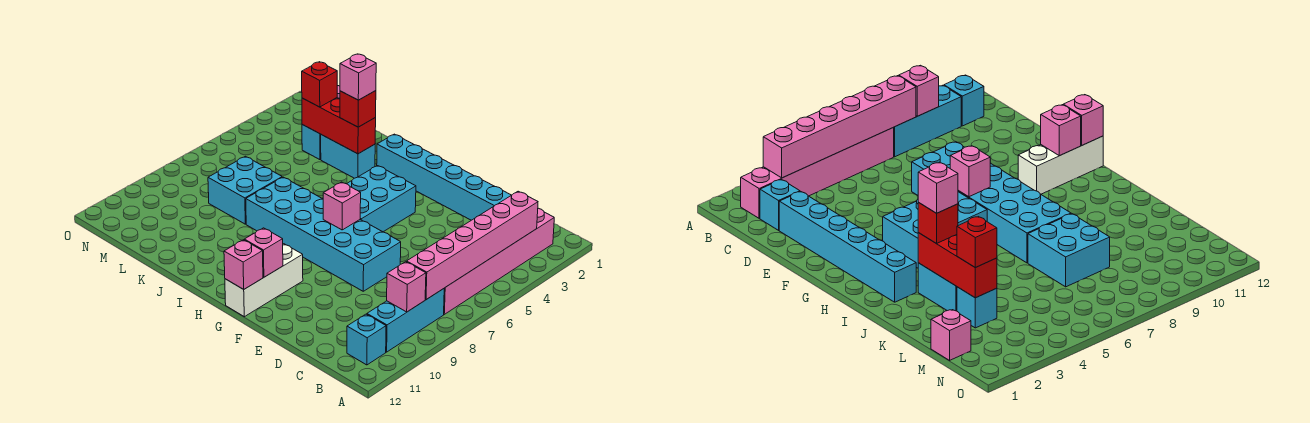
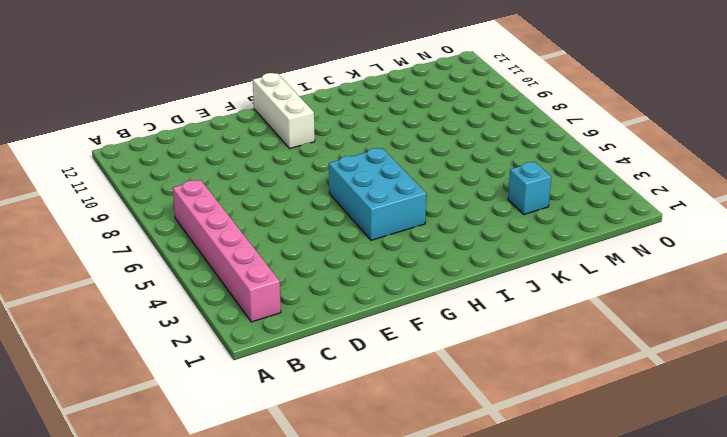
none -> cyan 1x3 brick [367,289,444,352]
none -> cyan 1x1 brick [347,314,386,365]
none -> cyan 1x1 brick [760,180,800,230]

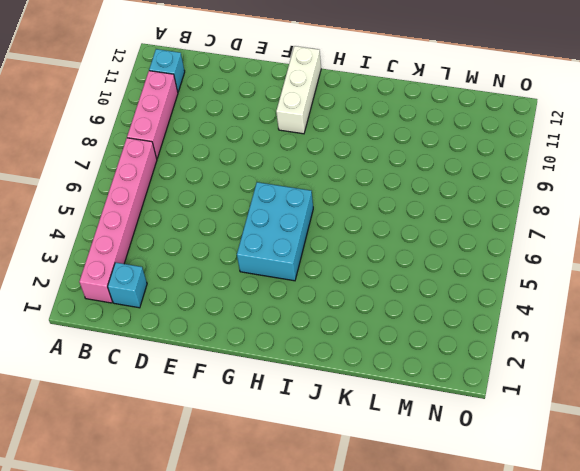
pink 1x3 brick [127,71,178,158] -> cyan 1x3 brick [367,289,444,352]
none -> cyan 1x6 brick [377,134,511,220]
none -> cyan 2x6 brick [246,177,401,291]
none -> cyan 1x2 brick [321,135,375,178]

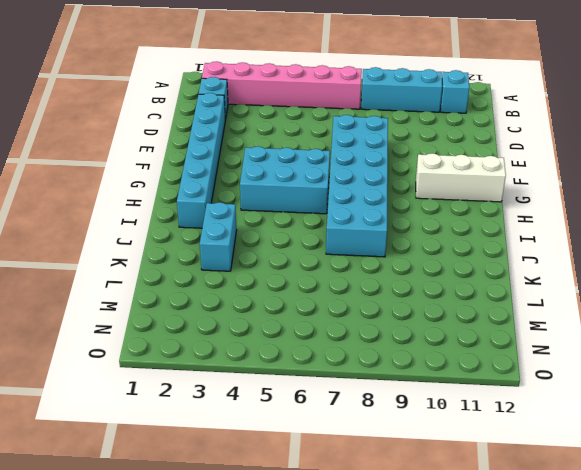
none -> cyan 2x2 brick [208,156,282,224]
none -> cyan 1x1 brick [302,125,321,160]
none -> pink 1x1 brick [931,310,971,360]

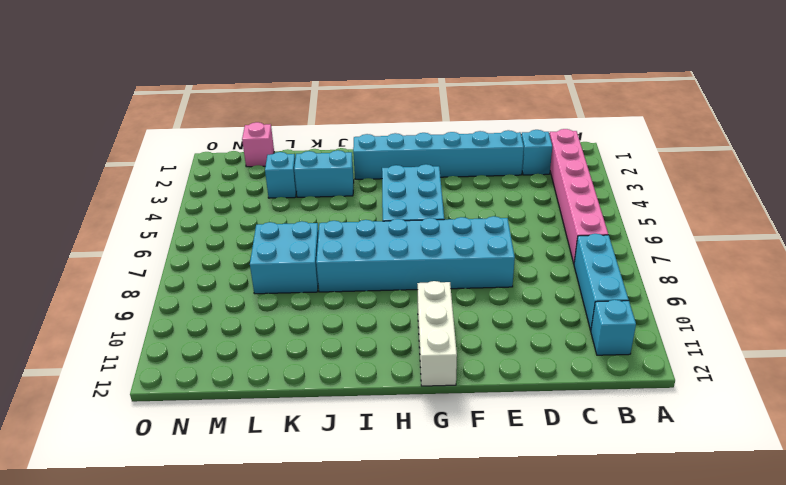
none -> pink 1x6 brick [407,191,538,300]
none -> pink 1x1 brick [387,262,426,312]
none -> pink 1x1 brick [323,182,361,230]

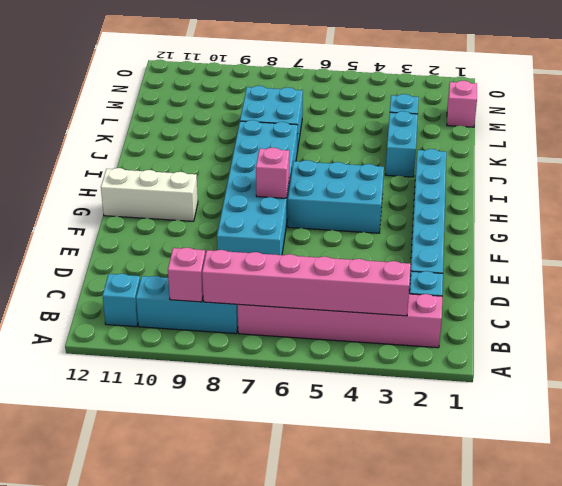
none -> pink 1x1 brick [244,228,283,277]
none -> pink 1x1 brick [224,240,263,289]
none -> red 1x3 brick [302,98,376,154]

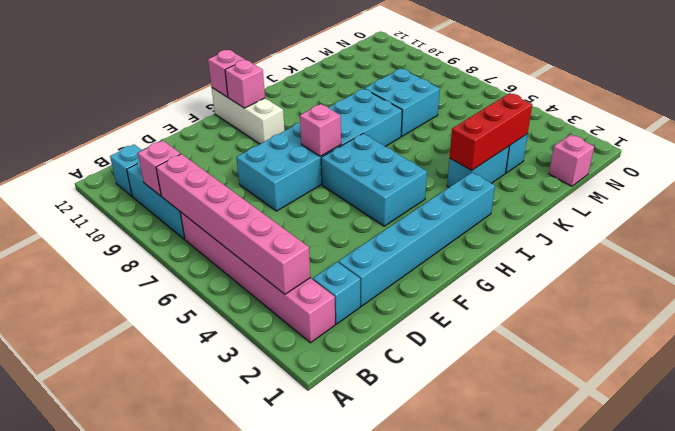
none -> red 1x1 brick [340,91,376,127]
none -> red 1x1 brick [302,62,337,107]
none -> pink 1x1 brick [340,54,376,100]

